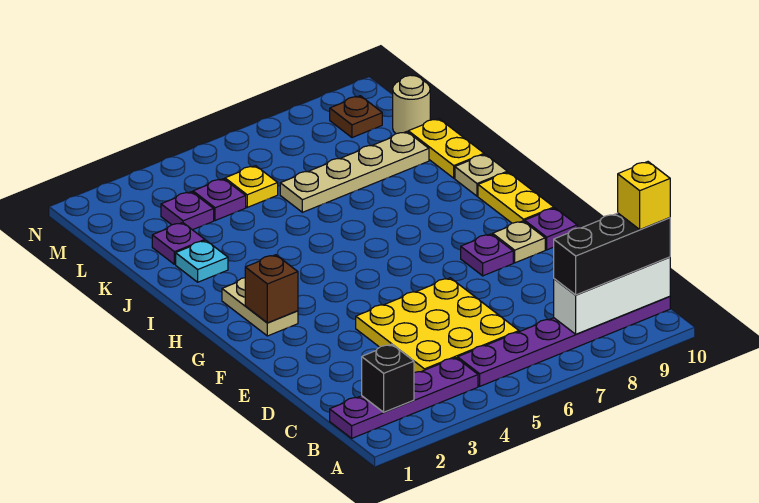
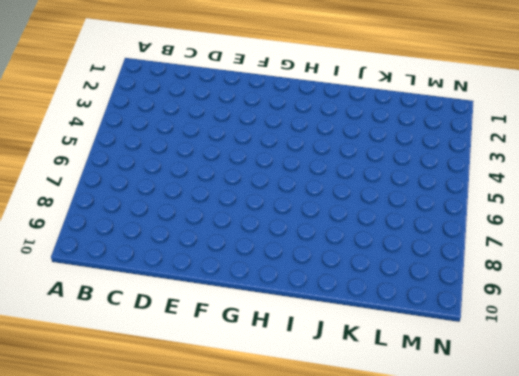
none -> purple 1x4 plate [330,358,478,438]
none -> purple 1x6 plate [458,297,670,386]
none -> yellow 3x3 plate [356,278,519,372]

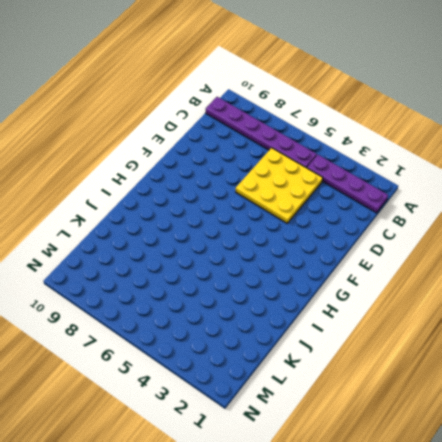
none -> purple 1x1 plate [461,234,513,276]
none -> tan 1x1 plate [493,221,545,263]
none -> purple 1x1 plate [525,208,577,250]

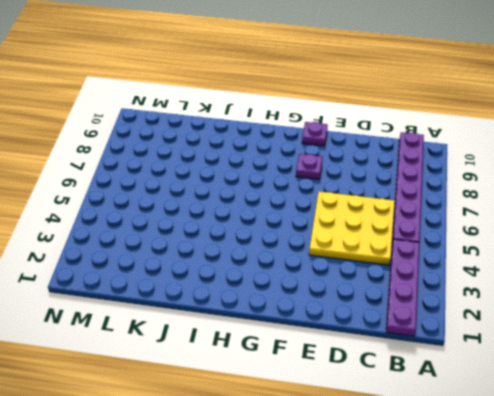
none -> tan 1x1 plate [493,221,545,263]
none -> tan 1x2 plate [222,278,298,336]
none -> yellow 1x2 plate [478,172,554,223]

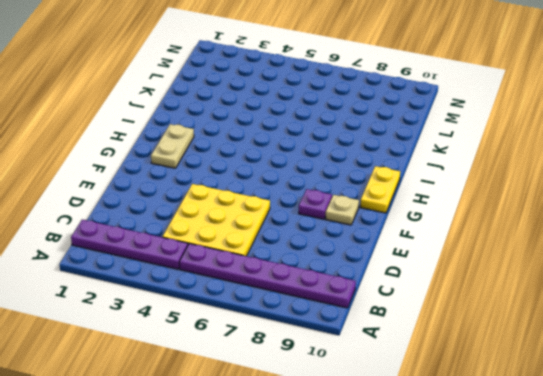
none -> purple 1x1 plate [525,208,577,250]
none -> tan 1x1 plate [455,154,507,196]
none -> cyan 1x1 plate [176,240,228,282]

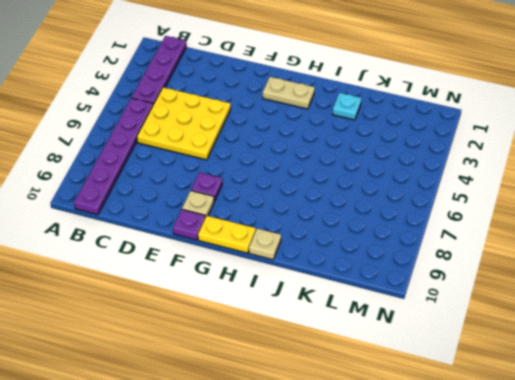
none -> yellow 1x2 plate [408,119,484,178]
none -> purple 1x1 plate [152,222,205,264]
none -> tan 1x4 plate [280,132,429,212]

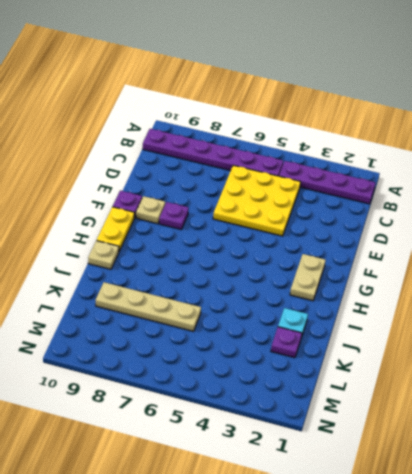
none -> yellow 1x2 plate [408,119,484,178]
none -> purple 1x1 plate [161,192,214,230]
none -> purple 1x1 plate [193,179,246,221]

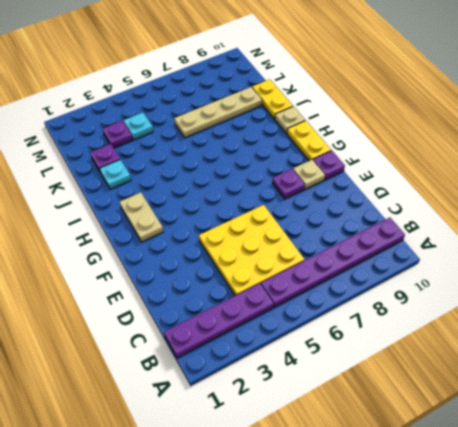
cyan 1x1 plate [124,113,153,140] -> purple 1x1 plate [193,179,246,221]
none -> yellow 1x1 plate [225,166,278,207]
none -> tan 1x1 round brick [393,75,430,134]
none -> brown 1x1 plate [330,96,382,138]

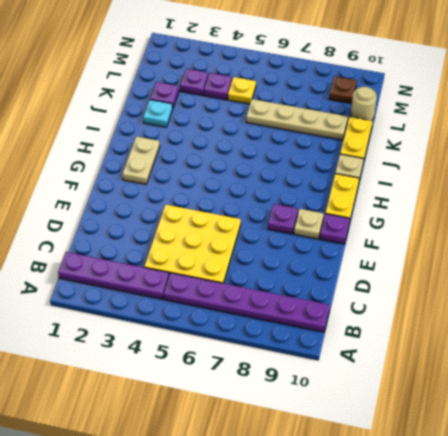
none -> black 1x1 brick [362,344,414,412]
none -> white 1x3 brick [554,257,670,334]
none -> brown 1x1 brick [245,255,298,323]

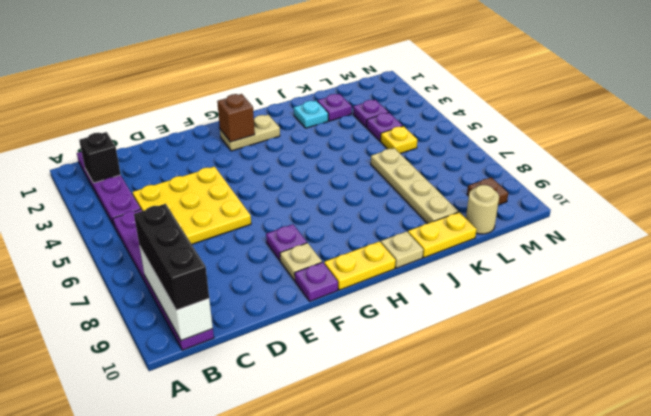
none -> yellow 1x1 brick [618,162,670,229]

